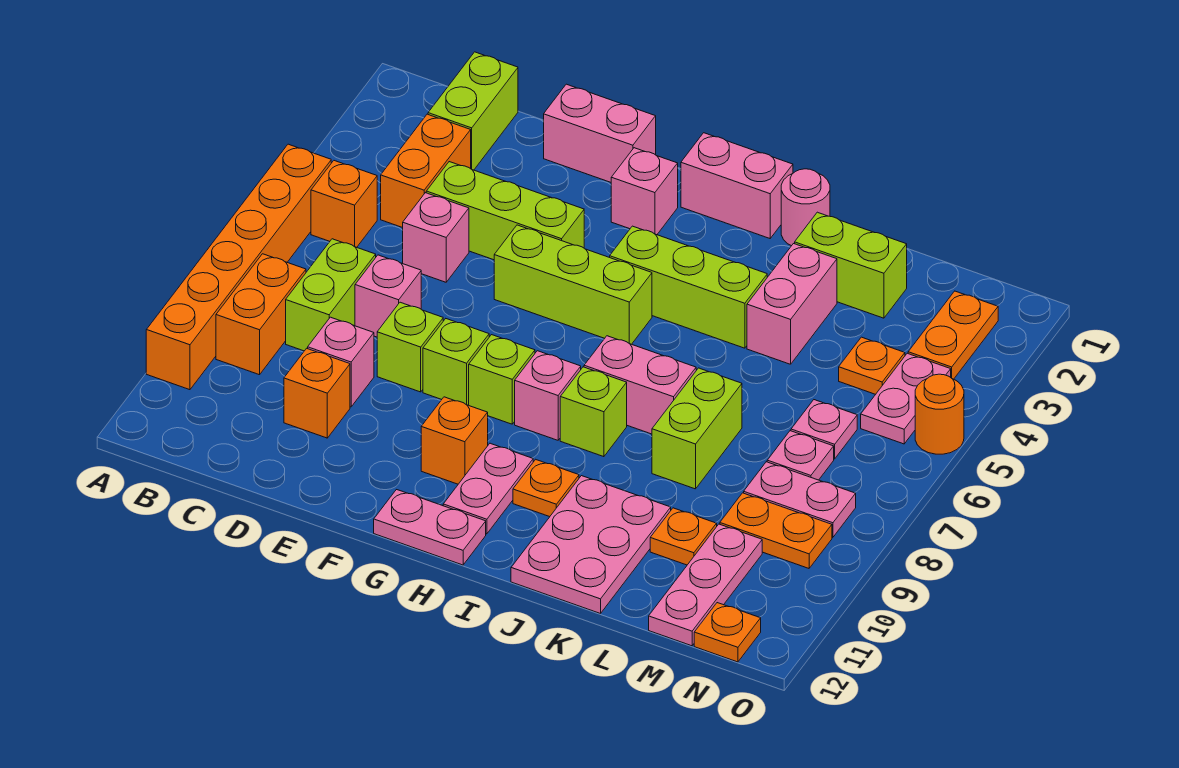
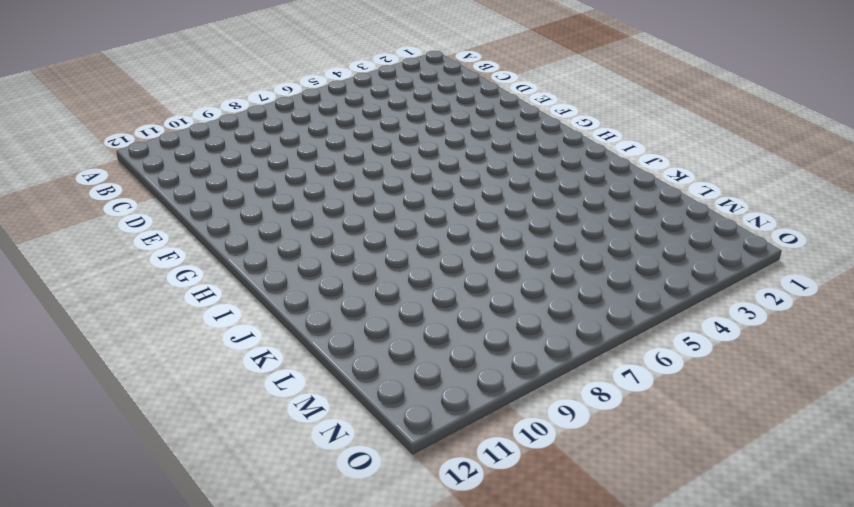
none -> orange 1x6 brick [146,144,331,390]
none -> orange 1x1 brick [311,161,377,247]
none -> orange 1x2 brick [216,254,306,375]
none -> lime 1x2 brick [428,52,518,170]

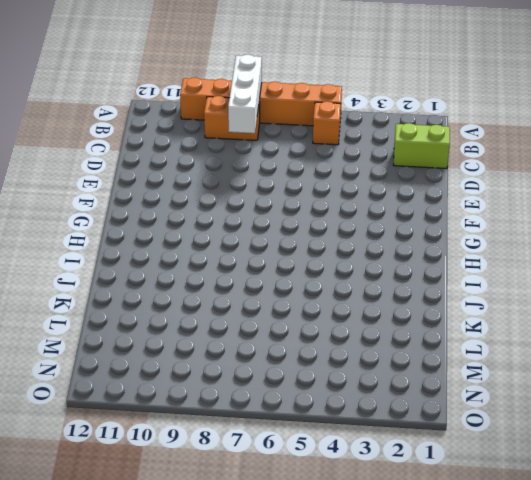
white 1x3 brick [228,54,262,133] -> none
none -> orange 1x2 brick [381,114,471,228]
none -> lime 1x2 brick [286,239,376,351]
none -> lime 1x3 brick [426,162,584,260]
none -> pink 1x1 brick [403,193,469,282]

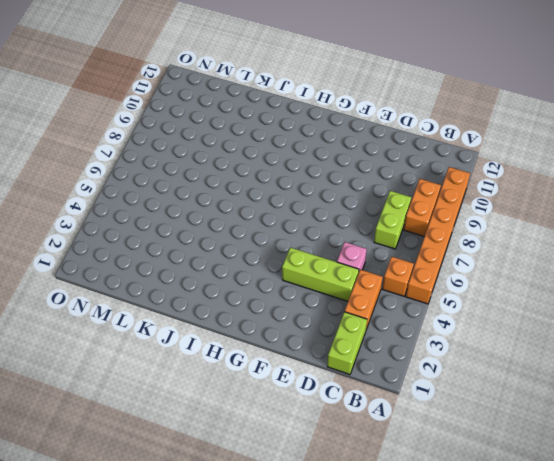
none -> pink 1x1 brick [355,255,421,337]
none -> pink 1x1 brick [308,317,374,407]
none -> orange 1x1 brick [284,348,350,438]
none -> pink 1x2 brick [544,84,656,182]

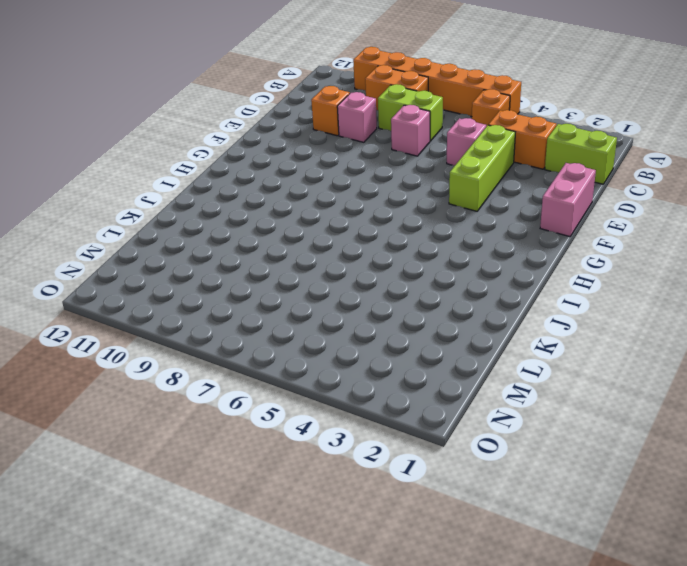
none -> lime 1x1 brick [377,302,443,392]
none -> lime 1x3 brick [494,225,652,344]
none -> lime 1x1 brick [423,319,489,405]
none -> pink 1x1 brick [611,148,678,235]

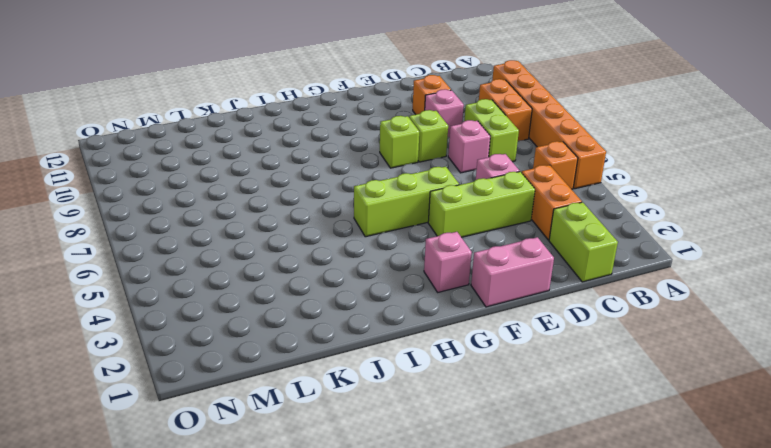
none -> lime 1x1 brick [469,335,535,424]
none -> orange 1x1 brick [421,397,488,484]
none -> pink 1x2 plate [374,490,486,565]
none -> pink 1x2 brick [681,133,793,238]

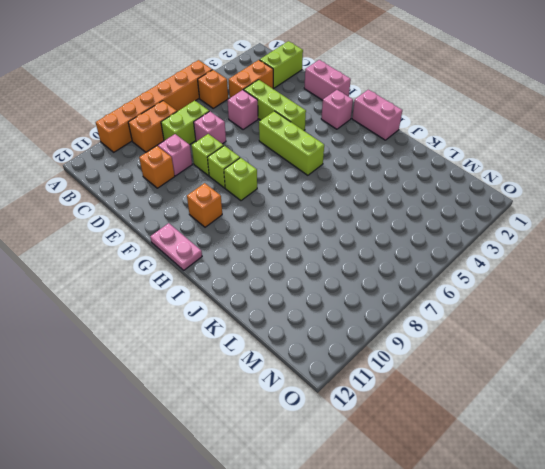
none -> lime 1x3 brick [610,226,767,348]
none -> pink 1x1 brick [515,351,581,440]
none -> pink 1x2 plate [443,443,533,534]
none -> pink 1x2 brick [584,336,696,434]

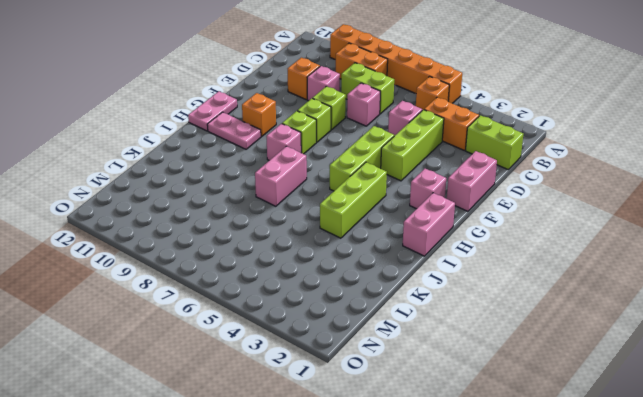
none -> lime 1x1 brick [560,367,627,457]
none -> orange 1x1 plate [513,459,579,517]
none -> pink 1x1 round brick [781,169,830,246]
none -> pink 2x3 plate [511,476,671,614]

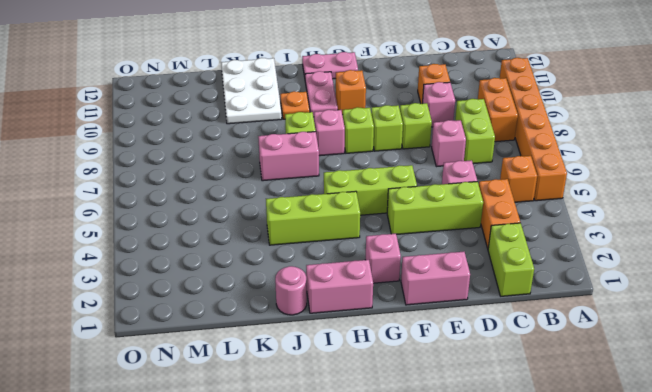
white 2x3 plate [221,58,282,124] -> pink 2x3 plate [511,476,671,614]
none -> lime 1x2 brick [795,212,907,318]
none -> pink 1x2 brick [747,244,837,364]
none -> lime 1x2 brick [652,368,742,489]
none -> orange 1x1 plate [650,508,717,565]

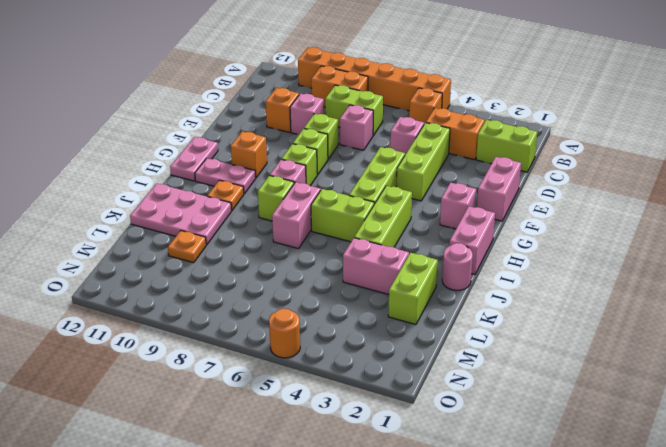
lime 1x2 brick [311,189,374,242] -> lime 1x2 brick moved to [652,368,742,489]
none -> orange 1x1 plate [839,337,905,394]
none -> pink 1x1 plate [791,400,857,459]
none -> pink 1x1 plate [767,431,834,480]
none -> pink 1x2 plate [744,462,856,537]

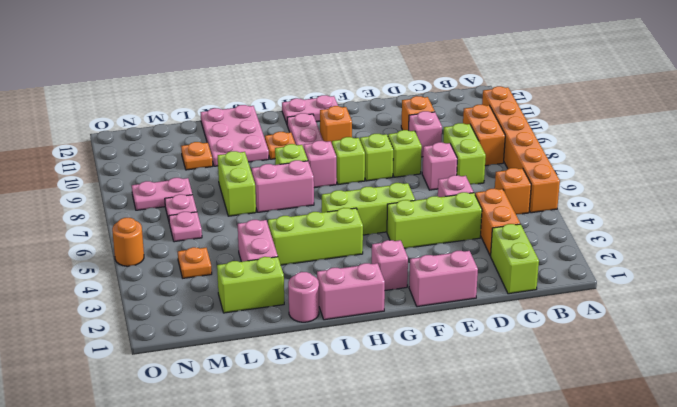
none -> orange 1x2 plate [720,493,832,568]
none -> pink 1x3 plate [649,524,762,646]
none -> orange 1x2 plate [908,291,998,379]
none -> pink 1x2 plate [861,353,951,444]

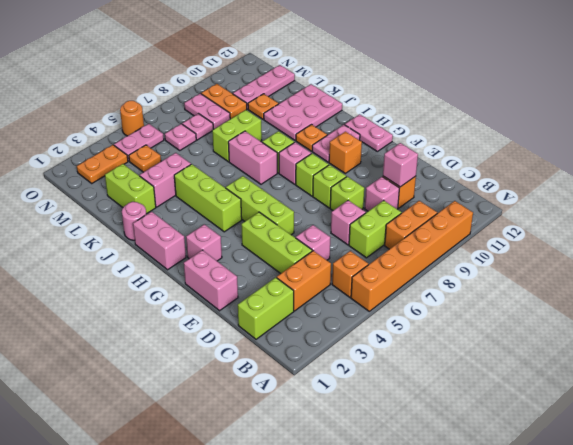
pink 1x1 brick [383,143,418,187] -> none
none -> orange 1x1 plate [694,603,761,662]

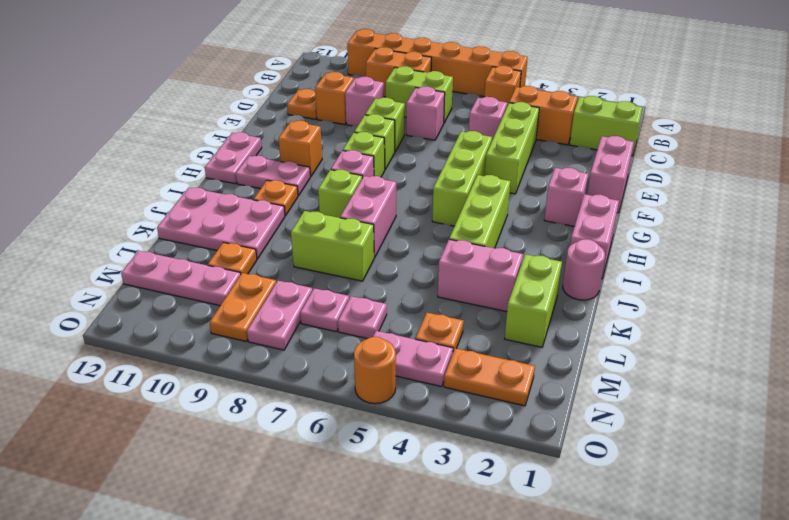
orange 1x1 plate [287,89,317,119] -> orange 1x1 plate moved to [694,603,761,662]

